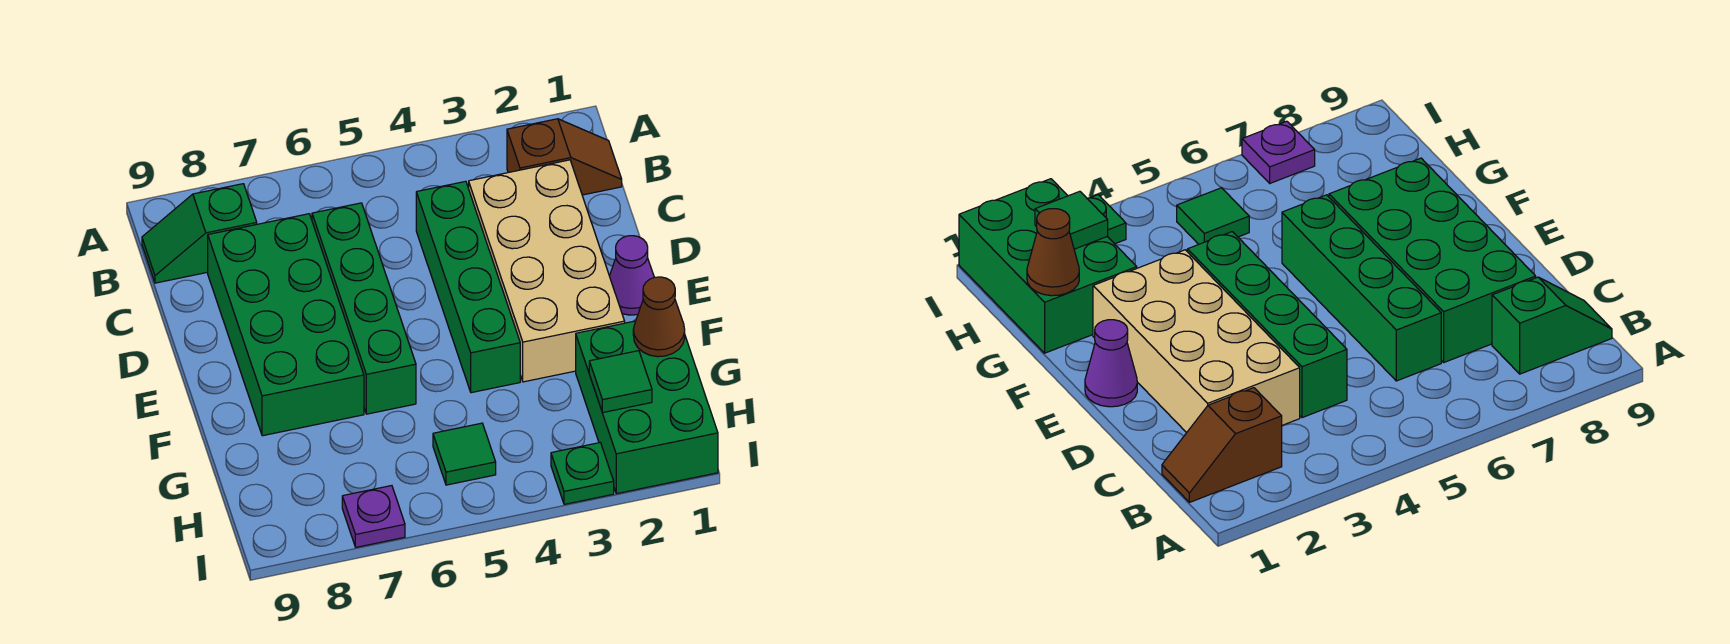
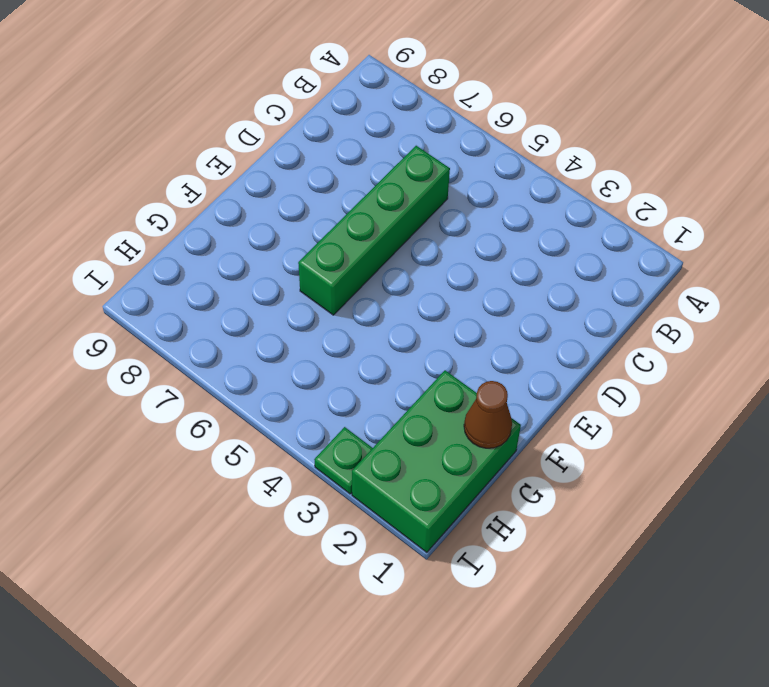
none -> brown 1x2 slope [507,119,622,195]
none -> green 1x2 slope [142,184,257,283]
none -> tan 2x4 brick [469,160,625,382]

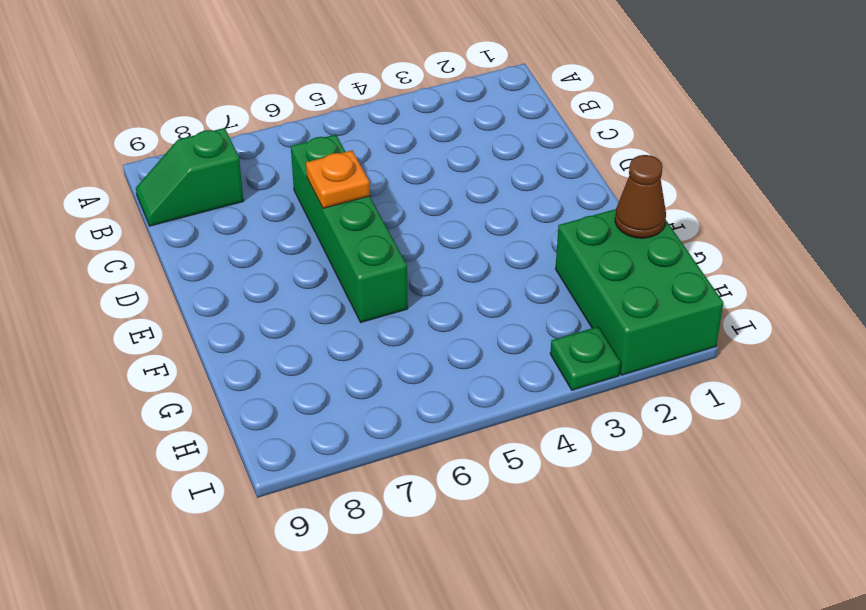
orange 1x1 plate [306,150,370,208] -> none
none -> brown 1x2 slope [507,119,622,195]
none -> tan 2x4 brick [469,160,625,382]
none -> green 1x4 brick [416,181,520,393]

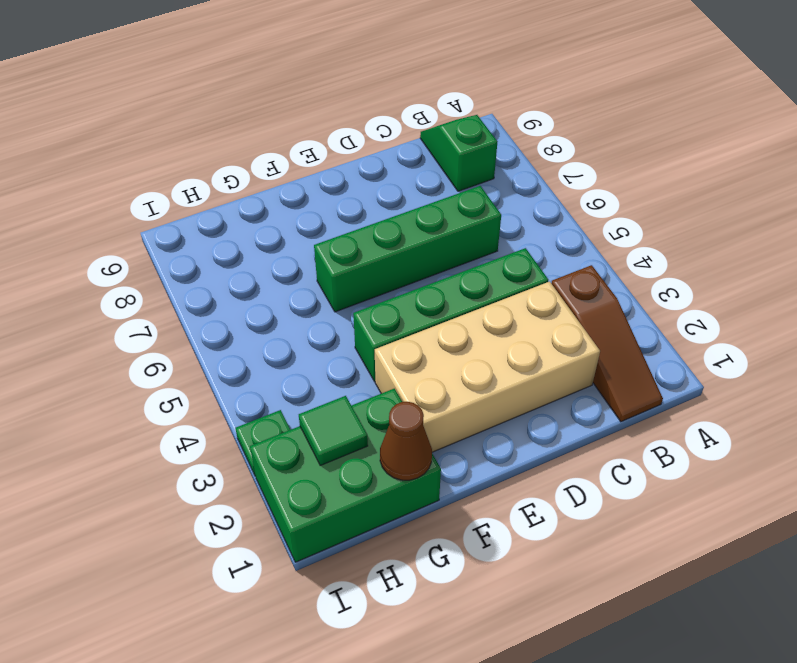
brown 1x3 slope [551,265,663,422] -> brown 1x2 slope [507,119,622,195]
none -> green 2x4 brick [208,214,364,436]
none -> purple 1x1 cone [610,236,654,315]
none -> green 1x1 tile [433,423,496,485]

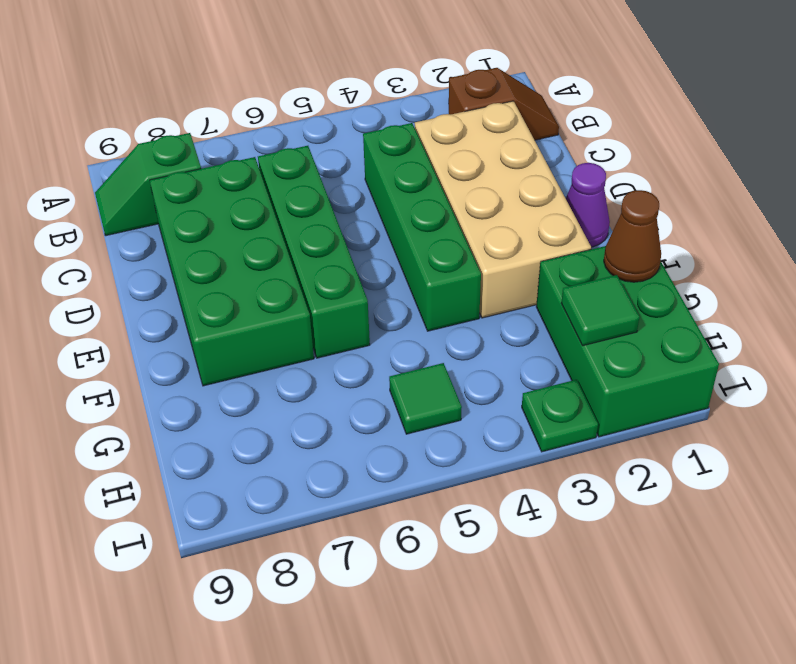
none -> purple 1x1 plate [342,486,405,547]

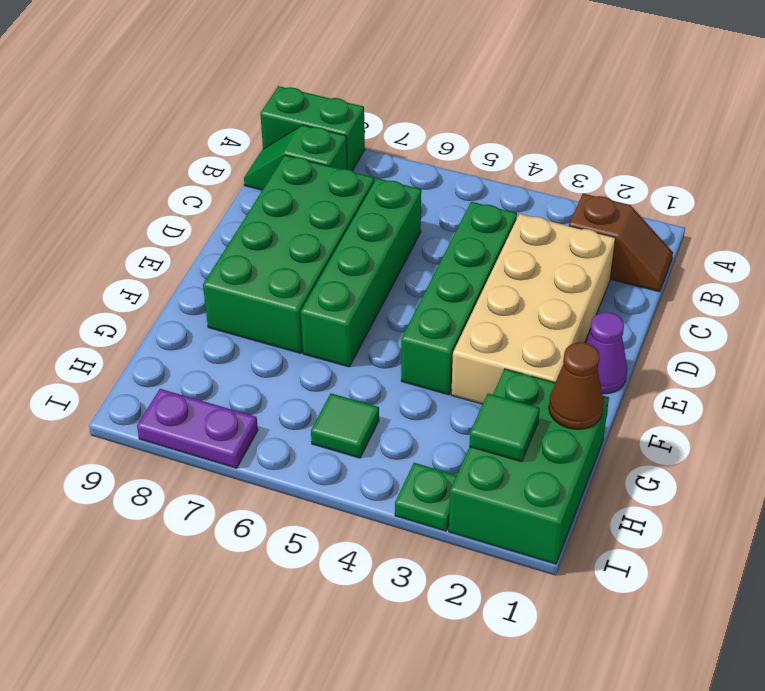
green 1x2 brick [260,86,365,171] -> none
purple 1x2 plate [137,389,258,468] -> purple 1x1 plate [342,486,405,547]

